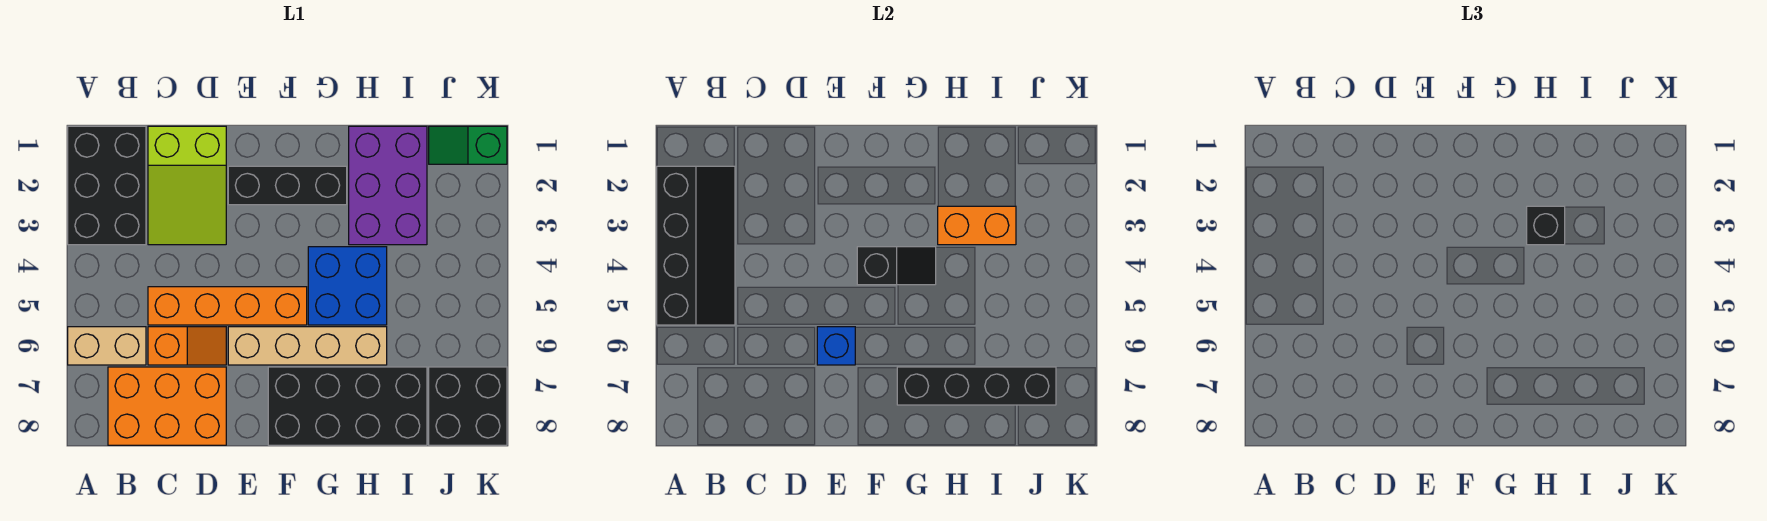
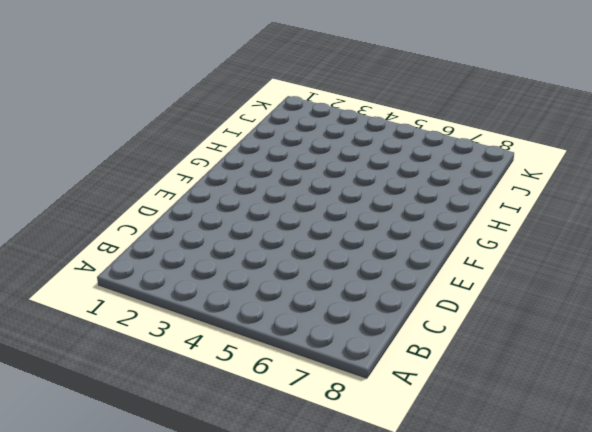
none -> black 2x3 brick [68,126,146,245]
none -> tan 1x2 brick [68,327,146,365]
none -> orange 2x3 brick [108,367,226,445]

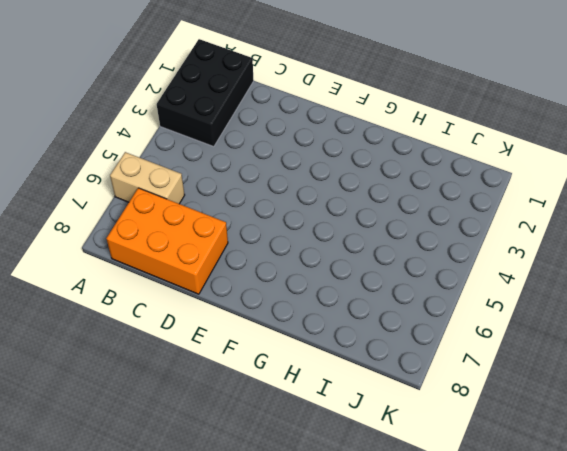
none -> lime 2x3 slope [148,126,226,245]
none -> orange 1x4 brick [148,287,307,325]
none -> orange 1x2 slope [148,327,226,365]

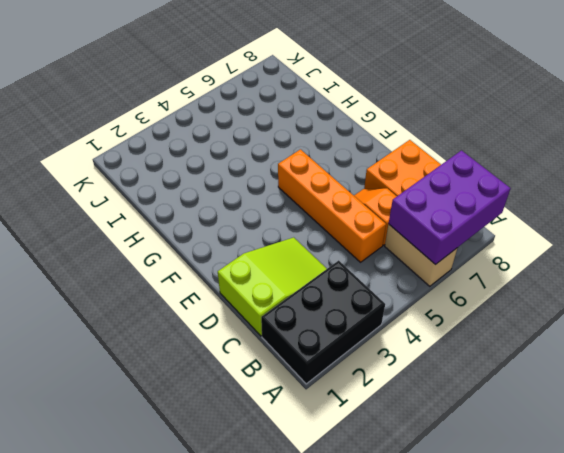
purple 2x3 brick [389,151,511,265] -> purple 2x3 brick moved to [349,126,427,245]
none -> black 1x3 brick [228,166,347,205]
none -> tan 1x4 brick [228,327,387,365]
none -> black 2x4 brick [268,367,427,445]

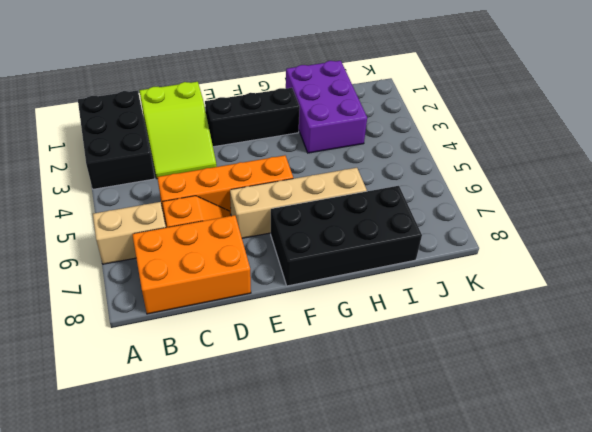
none -> blue 2x2 brick [308,247,387,325]
none -> green 1x2 slope [429,126,507,164]
none -> black 2x2 brick [429,367,507,445]

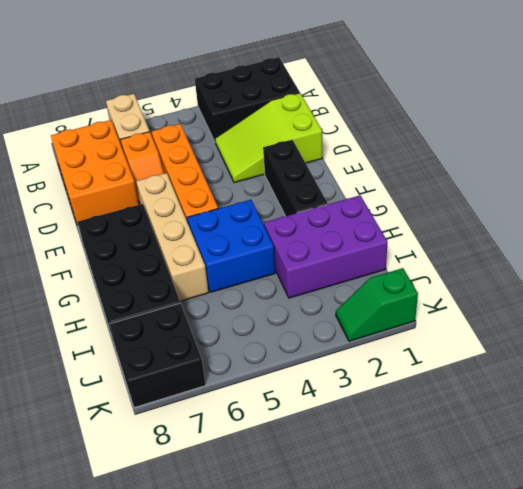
green 1x2 slope [336,268,418,341] -> green 1x2 slope turned to [429,126,507,164]
none -> black 2x4 slope [657,166,735,325]
none -> blue 1x1 brick [817,327,855,365]
none -> black 1x2 slope [857,247,936,285]

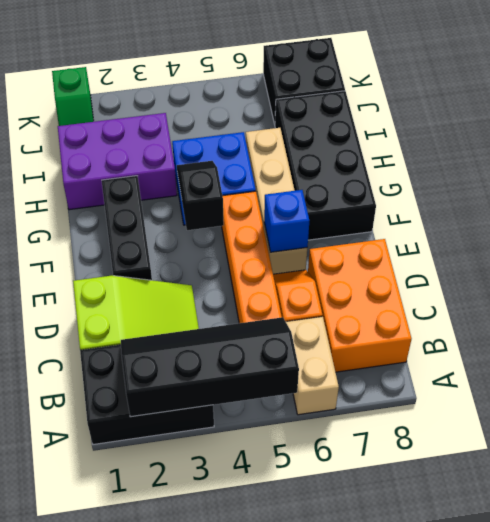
none -> black 1x4 brick [897,367,1056,405]
none -> orange 1x2 brick [938,206,1016,245]
none -> black 1x1 brick [1527,206,1565,245]

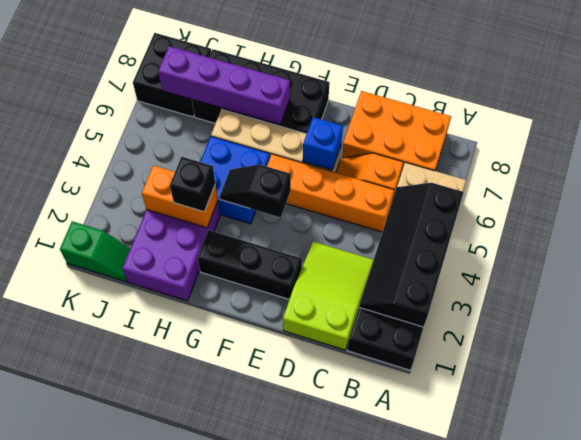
purple 1x4 brick [158,46,290,125] -> black 1x4 brick [897,367,1056,405]

